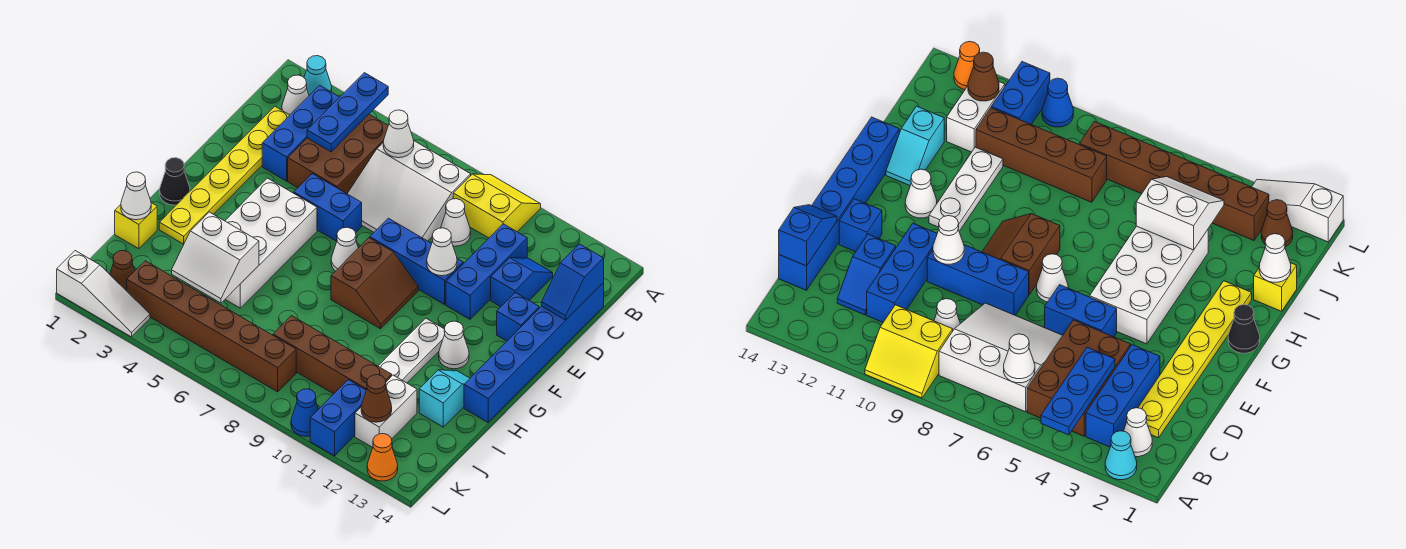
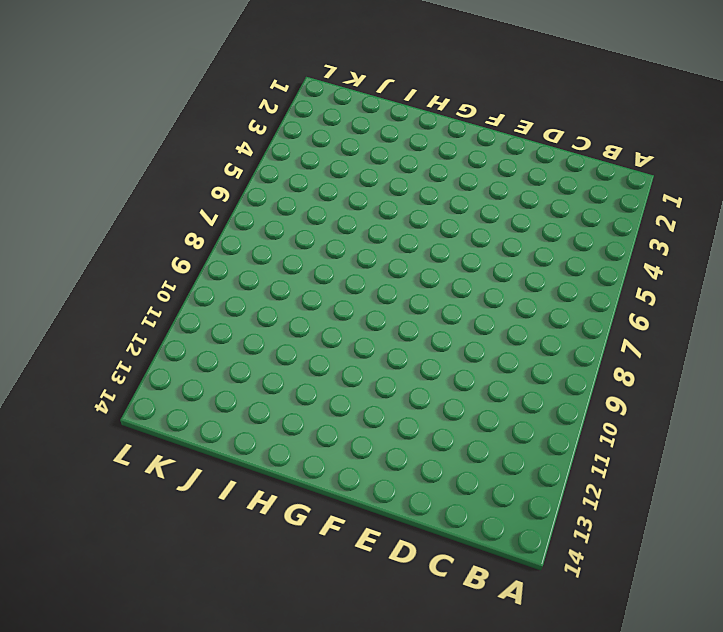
none -> cyan 1x1 cone [304,56,332,95]
none -> yellow 2x2 slope [453,174,541,238]
none -> white 1x1 cone [282,75,309,115]
none -> blue 1x3 brick [262,85,339,181]

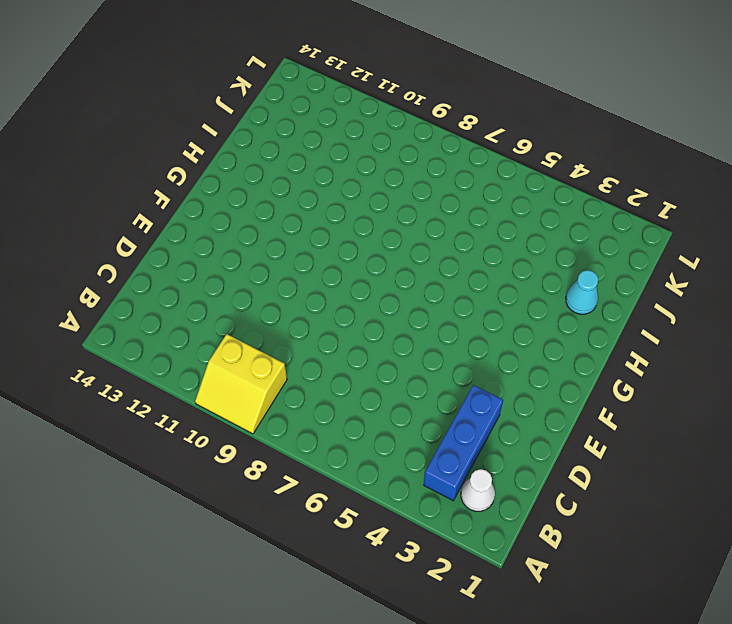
cyan 1x1 cone [566,270,598,314] -> cyan 1x1 cone moved to [304,56,332,95]
none -> brown 2x3 brick [288,115,388,194]
none -> white 3x3 slope [348,141,471,241]
none -> yellow 1x6 plate [159,107,289,244]
none -> white 1x1 cone [441,199,471,246]

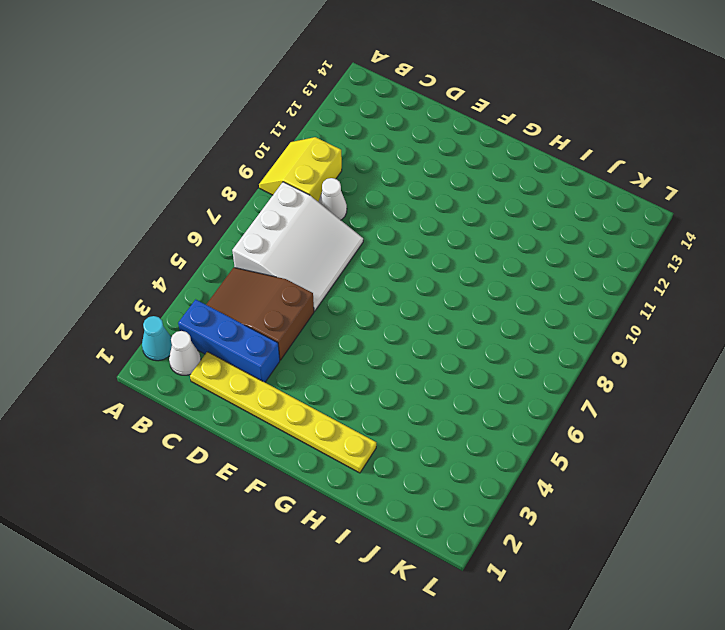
brown 2x3 slope [206,267,314,360] -> brown 2x3 brick [288,115,388,194]
none -> blue 1x3 brick [446,224,527,319]
none -> blue 1x2 slope [491,258,553,307]
none -> blue 1x6 brick [464,283,604,422]
none -> blue 1x2 brick [294,174,362,241]

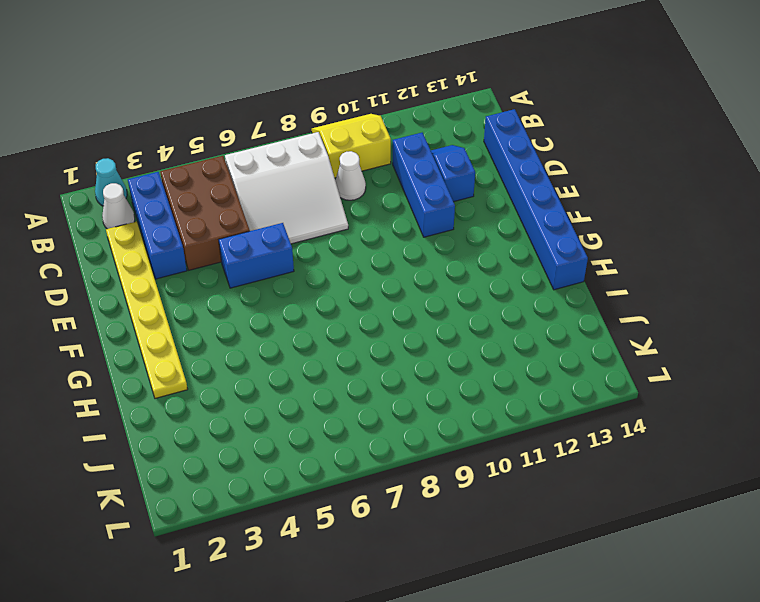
none -> blue 1x3 brick [370,218,463,304]
none -> blue 1x1 brick [497,293,539,341]
none -> white 2x4 brick [225,178,317,308]
none -> white 1x1 cone [331,227,358,271]

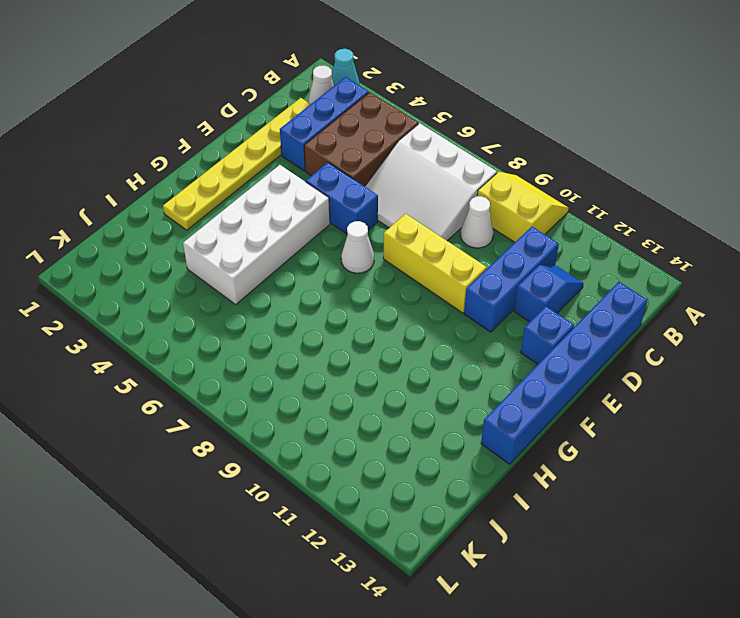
yellow 1x3 brick [383,214,487,313] -> blue 1x3 brick [370,218,463,304]
none -> brown 2x2 slope [331,238,418,329]
none -> black 1x1 cone [160,158,190,205]
none -> white 1x3 plate [378,318,445,383]
none -> white 1x1 cone [439,321,469,369]

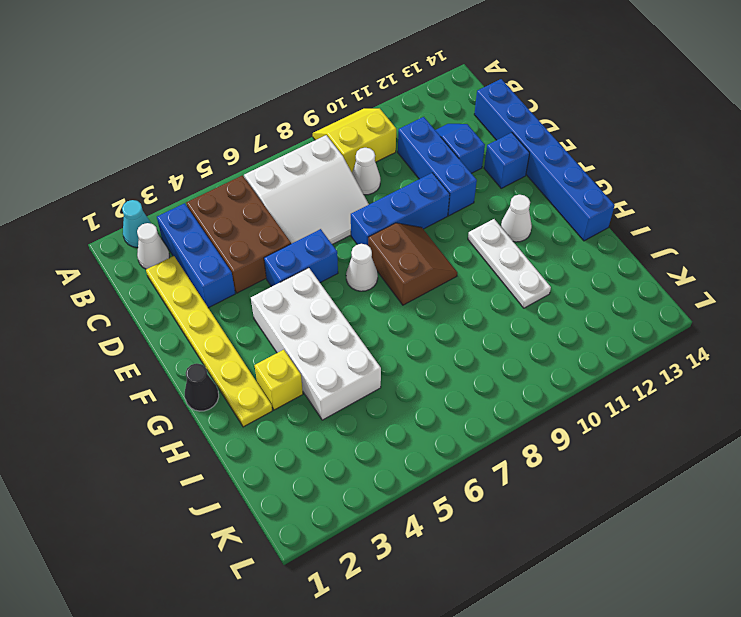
yellow 1x1 brick [255,350,303,410] -> yellow 1x1 brick moved to [115,203,157,249]
none -> cyan 1x2 slope [419,370,470,427]
none -> brown 1x4 brick [273,316,392,394]
none -> white 1x2 brick [355,375,417,448]
none -> brown 1x1 cone [110,251,134,291]

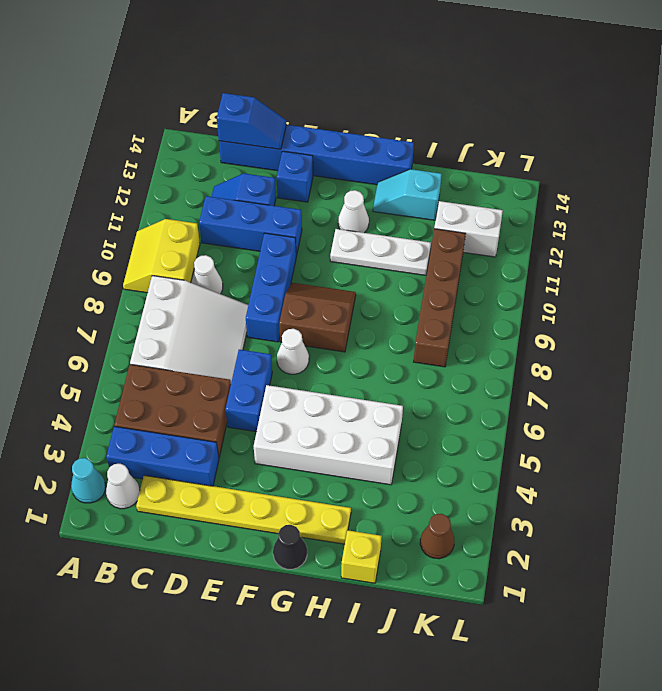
none -> brown 1x6 brick [127,261,296,392]
none -> blue 1x2 brick [310,380,366,456]
none -> white 1x3 slope [57,251,150,337]
none -> blue 1x1 cone [291,389,318,436]

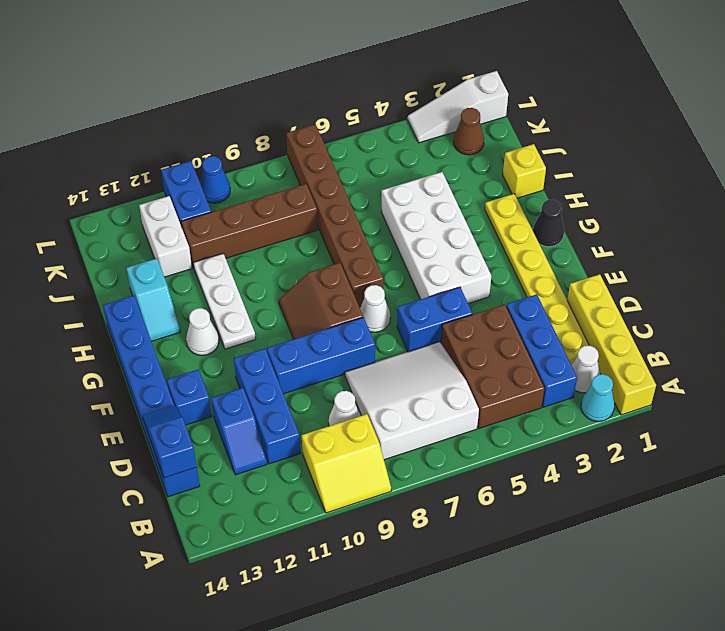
yellow 1x4 brick [567,274,656,415] -> none
brown 1x6 brick [286,124,384,307] -> brown 1x6 brick turned to [127,261,296,392]
none -> orange 1x1 cone [367,434,398,481]
none -> blue 1x3 plate [307,73,388,152]
none -> white 1x1 cone [383,110,414,158]
none -> white 1x1 cone [427,228,457,276]

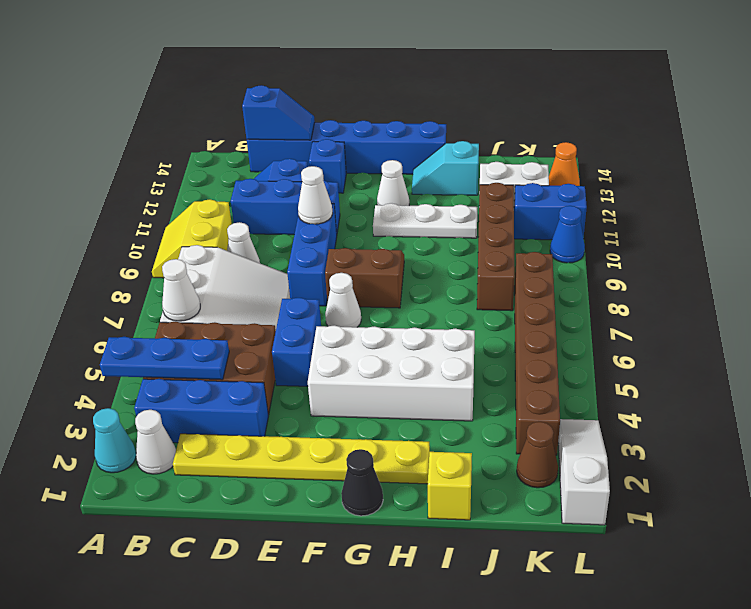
none -> white 1x1 cone [121,172,151,220]
none -> white 2x2 slope [172,212,259,303]
none -> brown 1x1 cone [361,375,392,422]

